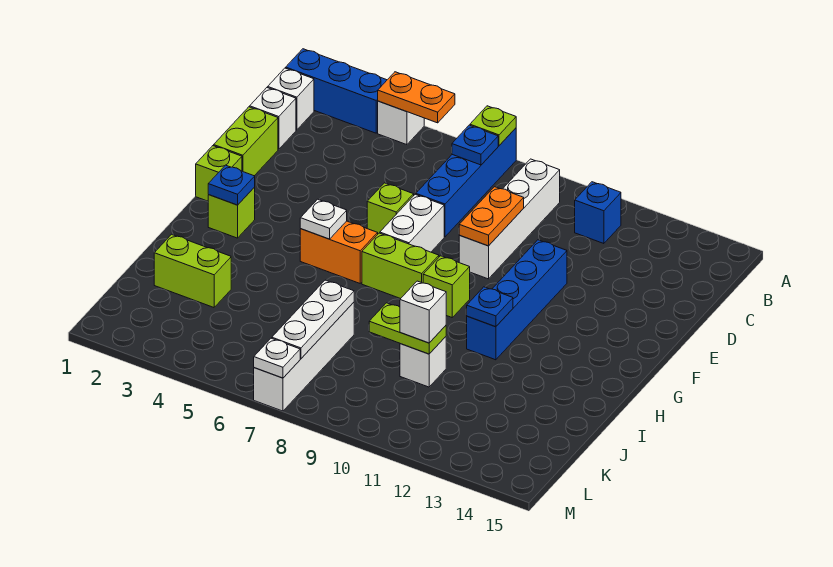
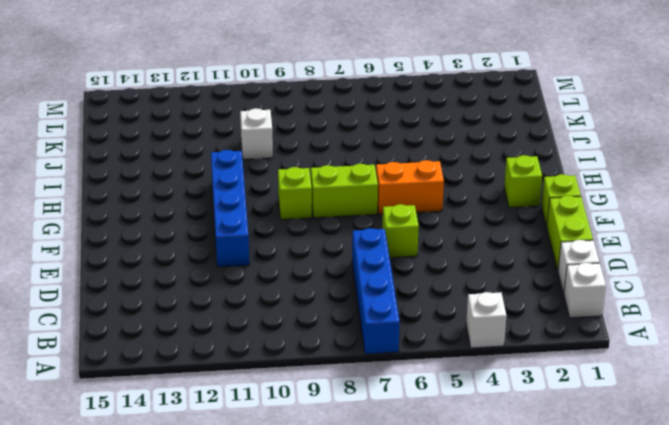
none -> blue 1x3 brick [286,49,387,133]
none -> white 1x4 brick [459,159,560,279]
none -> blue 1x1 brick [575,182,621,244]
none -> white 1x2 brick [380,194,444,252]

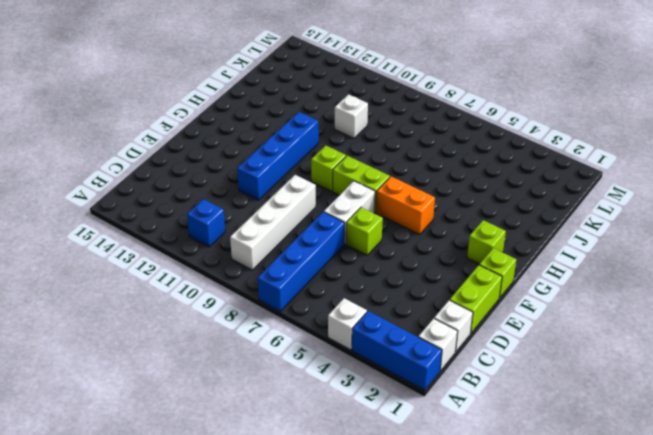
none -> lime 1x2 brick [154,234,231,307]
none -> white 1x4 brick [254,302,354,411]
none -> orange 1x2 plate [378,72,455,123]
none -> lime 1x1 plate [470,106,516,146]

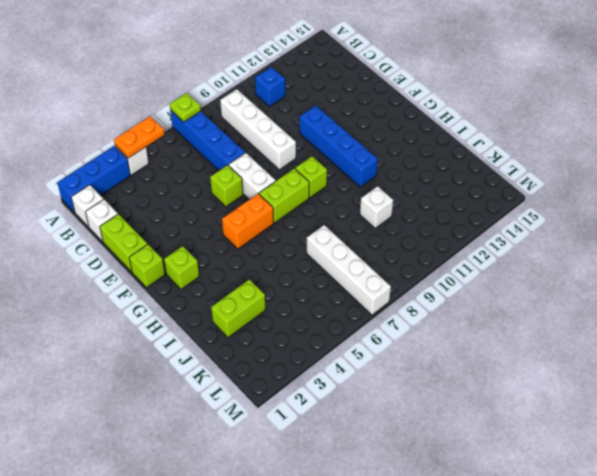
none -> blue 1x1 plate [452,125,498,165]
none -> orange 1x2 plate [459,187,524,246]
none -> blue 1x1 plate [208,165,255,205]
none -> white 1x1 plate [300,199,347,239]

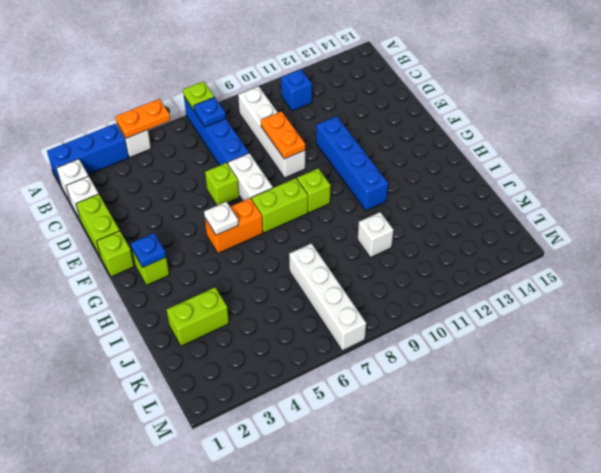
none -> blue 1x1 plate [467,287,513,327]
none -> white 1x3 plate [272,280,354,359]
none -> lime 1x2 plate [369,303,446,354]
none -> white 1x1 plate [254,338,300,378]

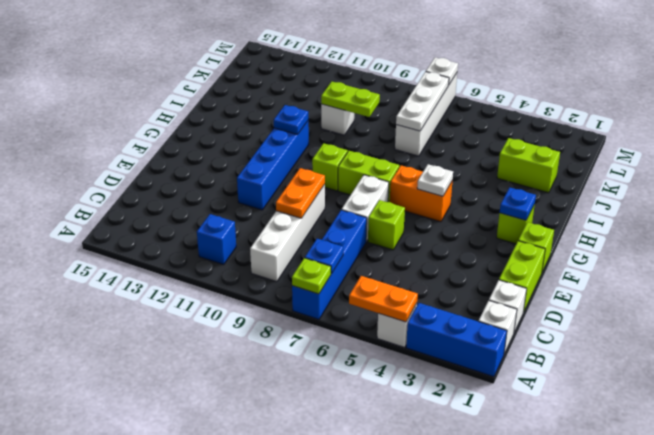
none -> white 1x1 brick [400,281,446,343]

